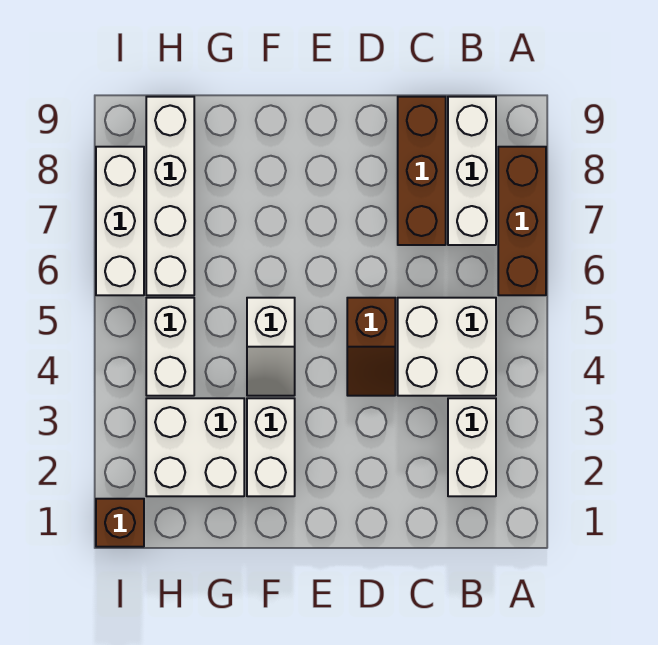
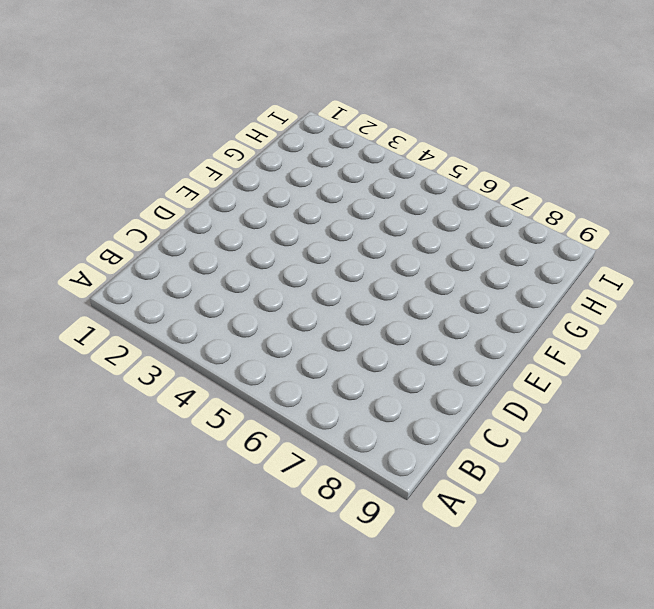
none -> brown 1x3 brick [498,147,546,295]
none -> white 1x2 brick [448,398,496,496]
none -> white 2x2 brick [398,298,496,396]

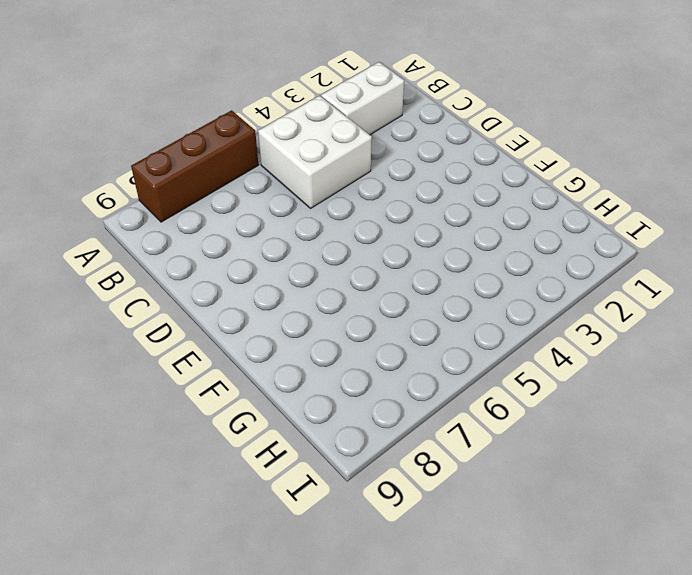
none -> white 1x3 brick [448,97,496,245]
none -> brown 1x3 brick [398,97,446,245]
none -> brown 1x2 slope [347,298,395,396]

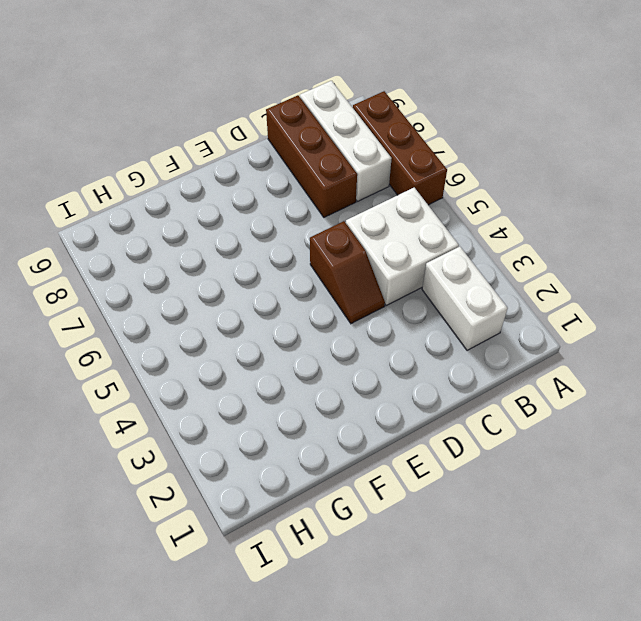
none -> white 1x2 brick [247,398,295,496]
none -> white 1x2 slope [247,298,295,396]
none -> white 2x2 brick [146,398,244,496]

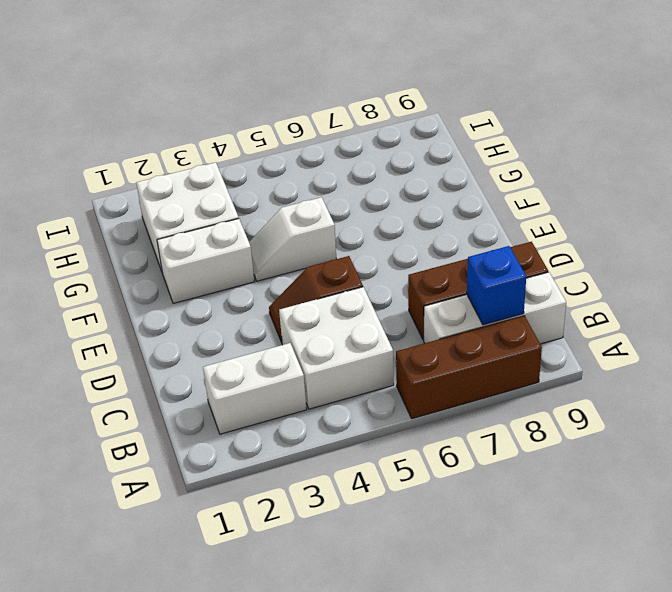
blue 1x1 brick [467,246,526,325] -> none
none -> white 1x2 brick [146,298,194,396]
none -> white 1x4 brick [146,97,194,295]
none -> brown 1x1 brick [96,499,144,547]

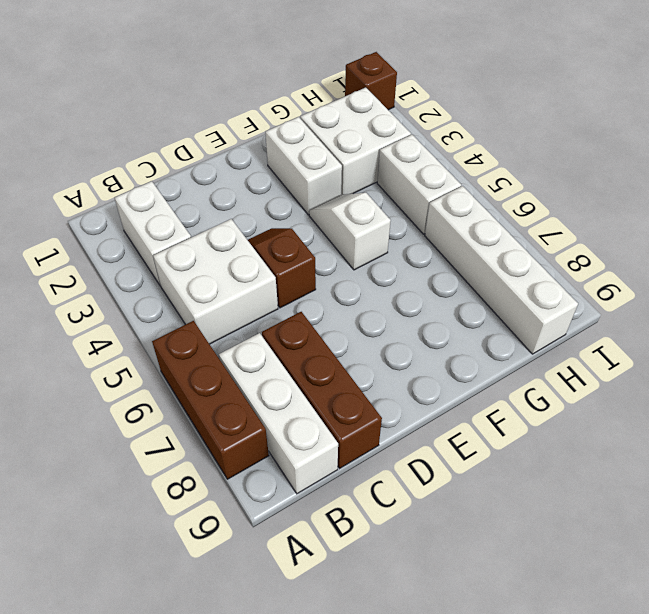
none -> white 1x3 brick [96,147,144,295]

